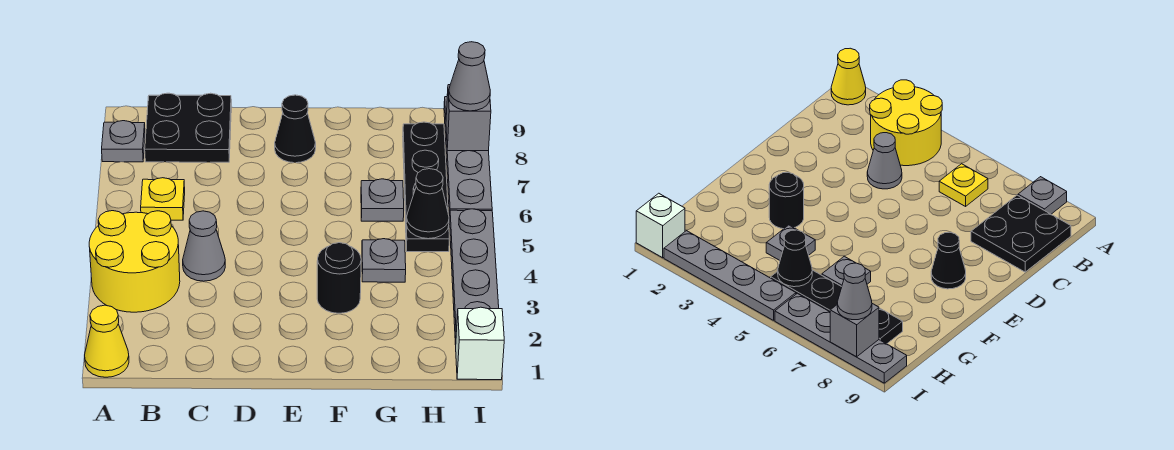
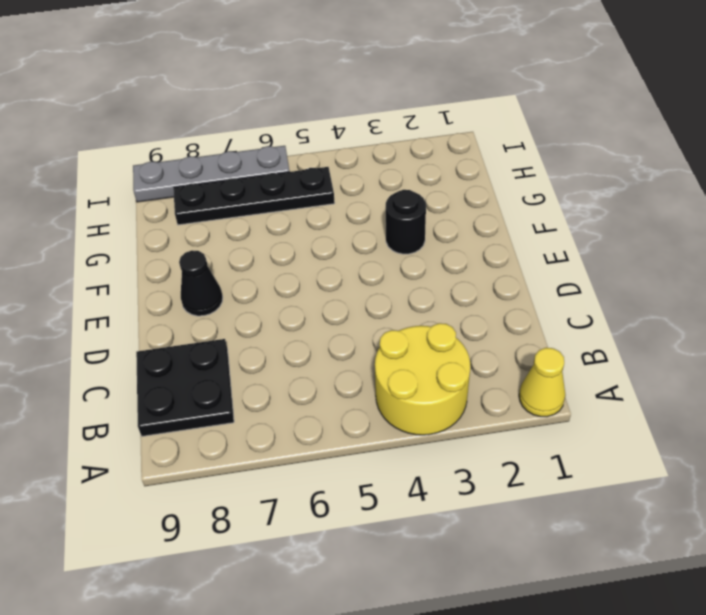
none -> grey 1x1 plate [102,121,145,162]
none -> yellow 1x1 plate [141,178,185,220]
none -> grey 1x1 cone [183,211,225,281]

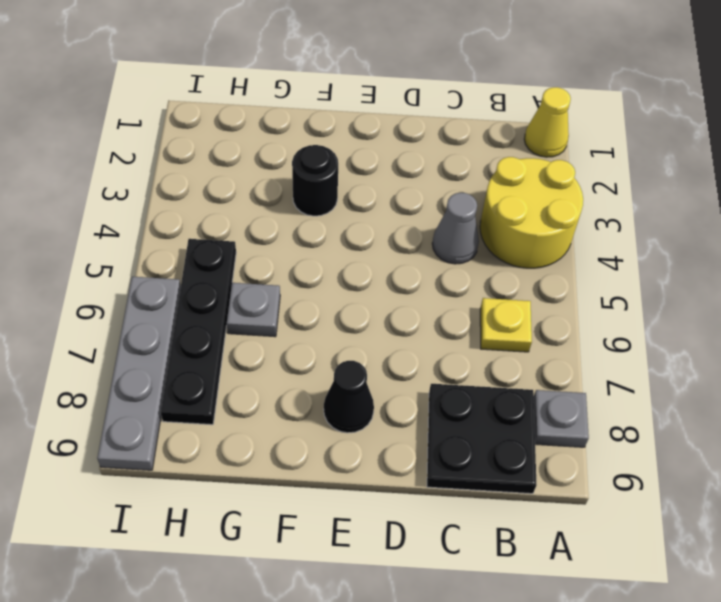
none -> grey 1x1 plate [362,239,406,282]
none -> white 1x1 brick [456,307,504,380]
none -> grey 1x4 plate [450,209,499,345]

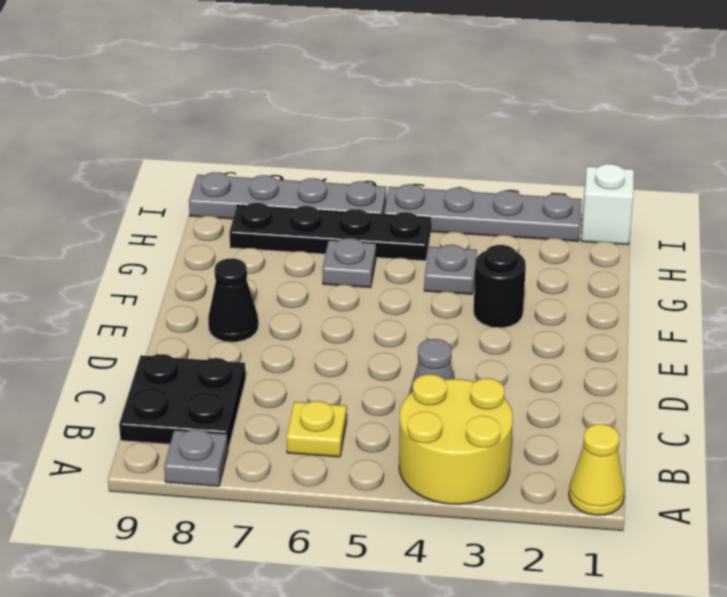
none -> black 1x1 cone [406,169,449,239]
none -> grey 1x1 brick [446,85,491,151]
none -> grey 1x1 cone [449,42,490,111]

